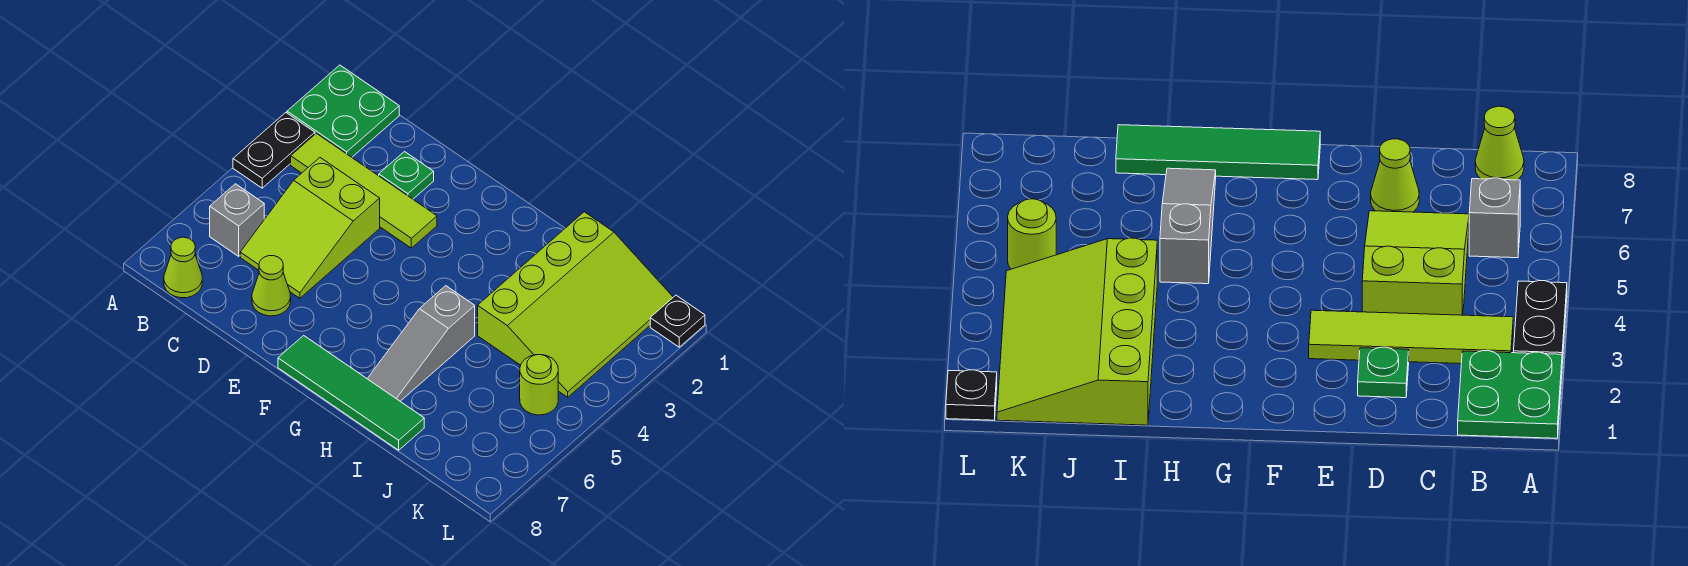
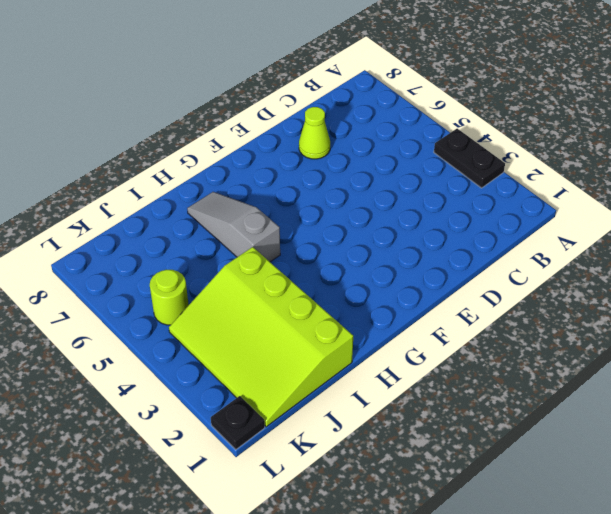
none -> green 2x2 plate [287,65,399,157]
none -> lime 1x4 tile [291,133,437,248]
none -> grey 1x1 brick [210,184,264,256]

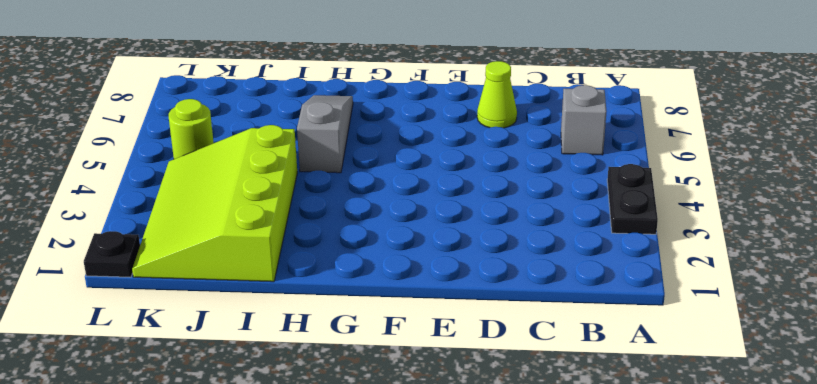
none -> green 2x2 plate [287,65,399,157]
none -> lime 1x4 tile [291,133,437,248]
none -> lime 1x1 cone [164,237,202,298]

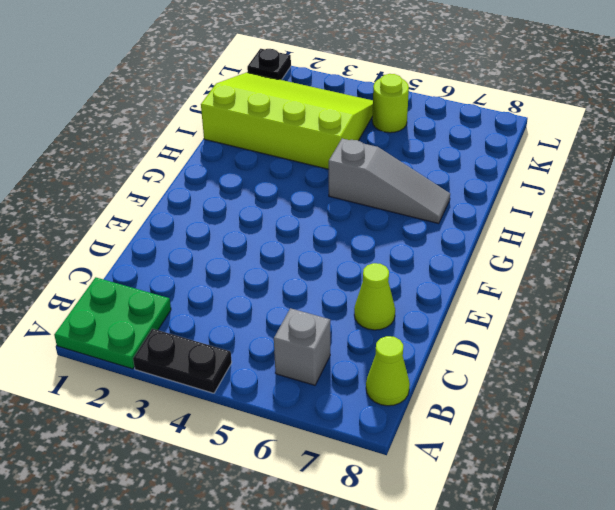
none -> lime 1x4 tile [291,133,437,248]
none -> lime 2x3 slope [240,158,380,298]
none -> green 1x1 plate [379,152,434,199]

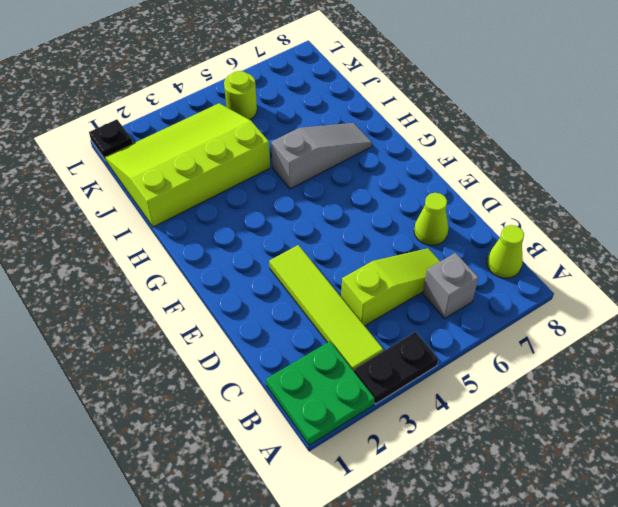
lime 1x3 slope [341,248,440,326] -> lime 2x3 slope [240,158,380,298]
none -> green 1x1 plate [379,152,434,199]
none -> green 1x4 tile [278,335,424,450]

